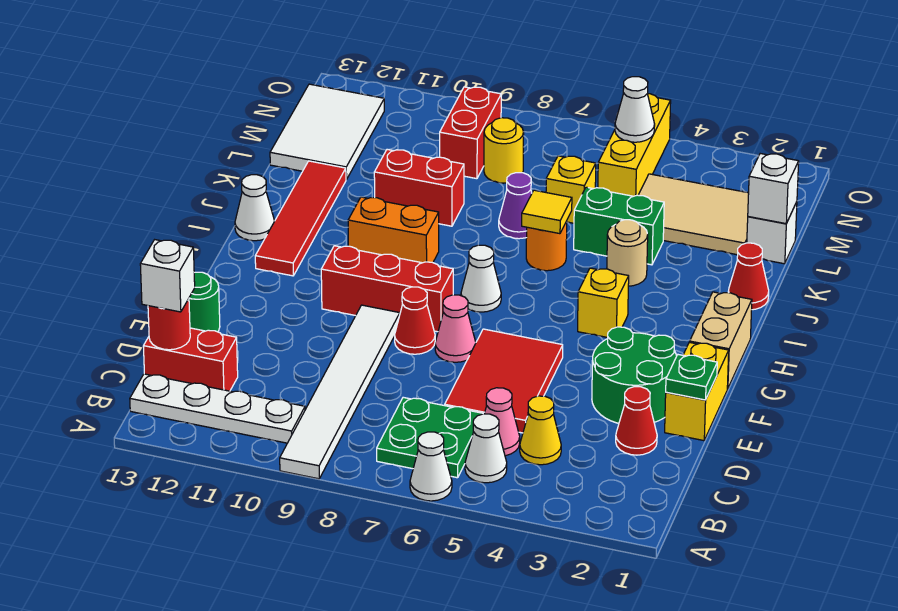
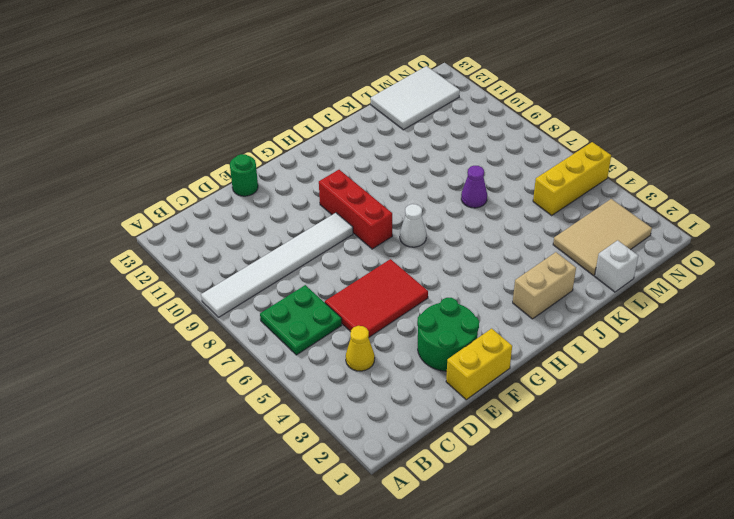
tan 1x2 brick [513,252,576,319] -> tan 1x2 brick moved to [690,292,752,389]
tan 2x3 tile [553,199,652,276] -> tan 2x3 tile turned to [638,174,749,255]
none -> white 1x1 cone [410,432,452,501]
none -> white 1x1 cone [465,414,507,483]
none -> white 1x4 plate [130,374,305,443]
none -> pink 1x1 cone [484,388,520,456]

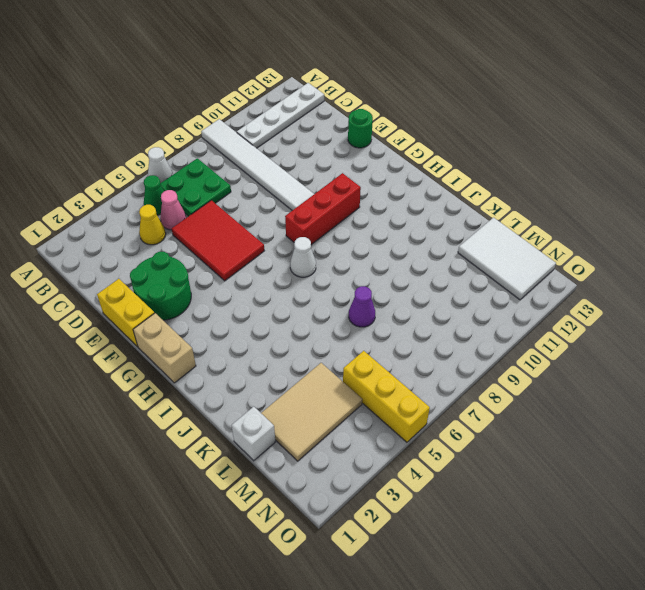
green 1x1 cone [144,175,164,215] -> white 1x1 cone [465,414,507,483]
none -> red 1x2 brick [143,328,238,391]
none -> red 1x1 cone [616,387,657,455]
none -> pink 1x1 cone [435,295,476,362]
none -> red 1x1 cone [395,287,435,354]

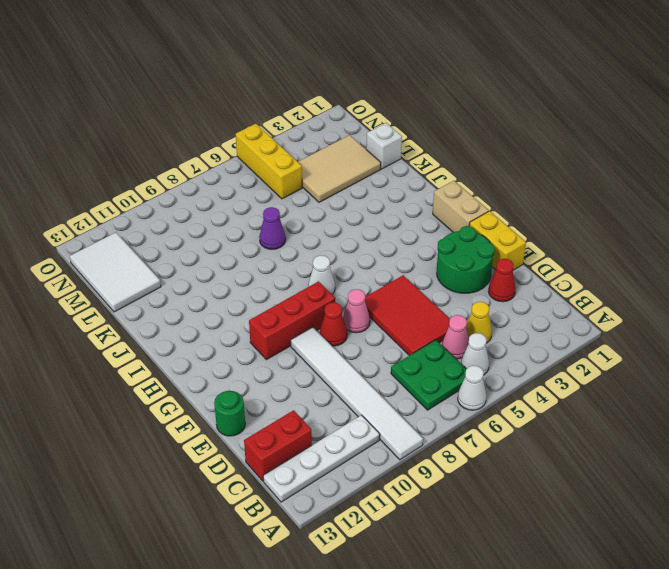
none -> yellow 1x1 brick [578,268,629,338]
none -> red 1x4 tile [255,161,346,276]
none -> orange 1x2 brick [348,197,439,263]
none -> white 1x1 cone [235,175,274,241]

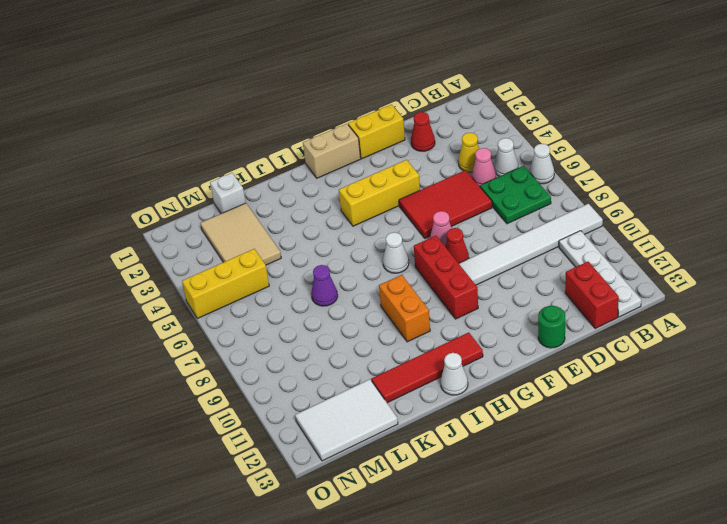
yellow 1x3 brick [339,160,420,226] -> yellow 1x1 brick [578,268,629,338]
none -> green 2x2 round brick [592,327,677,423]
none -> red 1x1 cone [728,243,769,310]
none -> tan 1x1 round brick [607,220,648,286]
none -> orange 1x1 round brick [526,221,567,271]

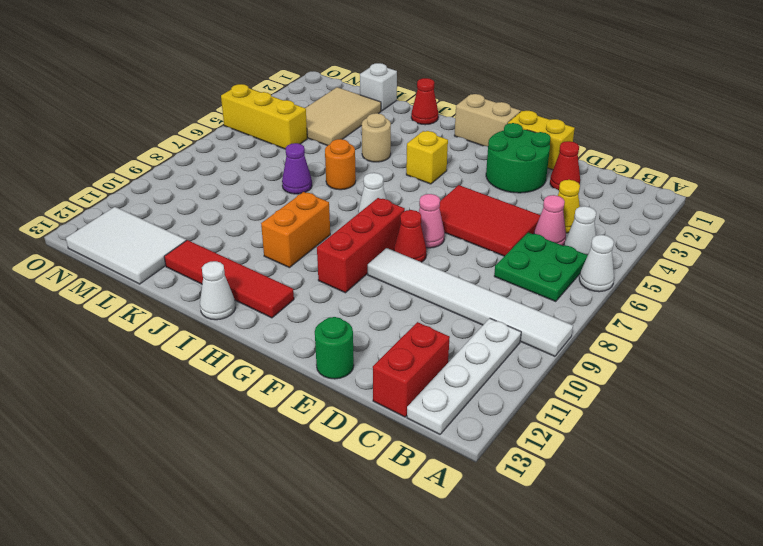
none -> green 1x2 brick [574,187,664,265]
none -> red 1x2 brick [374,149,464,226]
none -> yellow 1x1 brick [546,156,596,223]
none -> yellow 1x1 round brick [484,118,524,183]

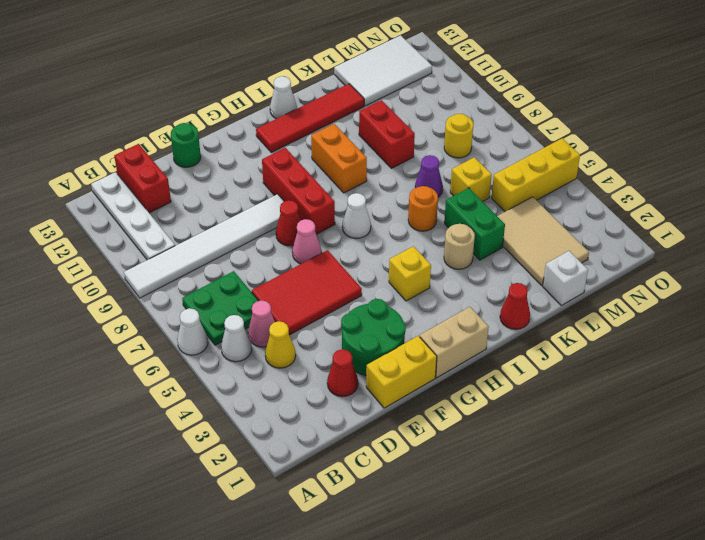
none -> red 1x2 brick [440,87,501,179]
none -> red 1x1 round brick [148,299,190,350]
none -> green 1x1 plate [666,355,717,400]
none -> yellow 1x1 tile [522,190,572,234]

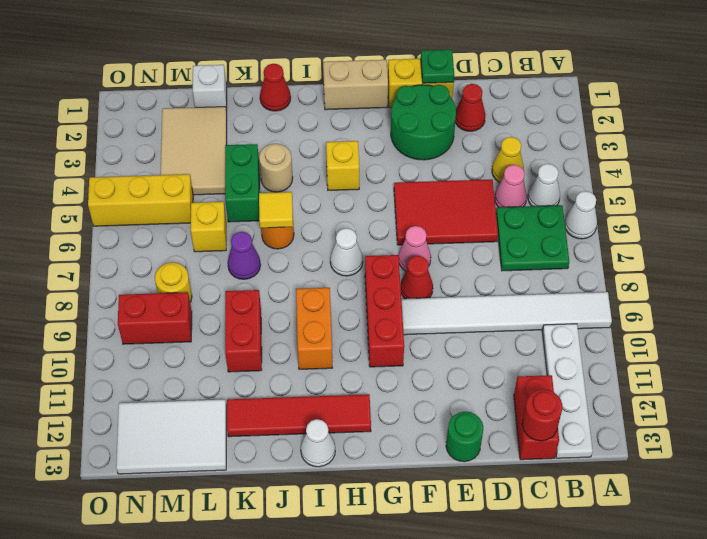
none -> white 1x1 brick [748,154,799,224]
none -> white 1x1 cone [615,77,655,142]
none -> white 1x1 brick [140,240,195,312]

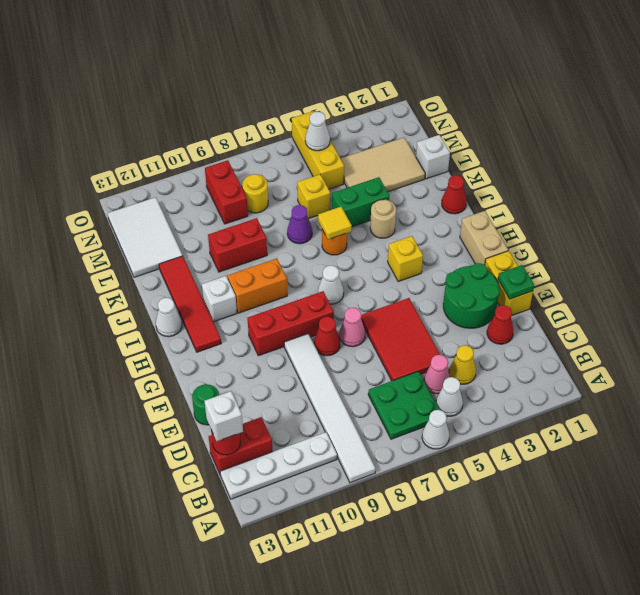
white 1x1 brick [202,276,237,322] -> white 1x1 brick moved to [748,154,799,224]

